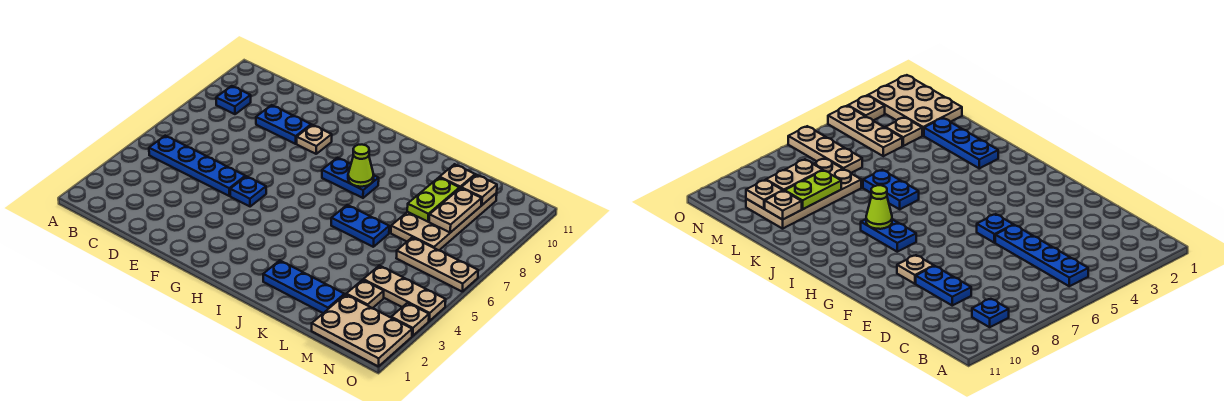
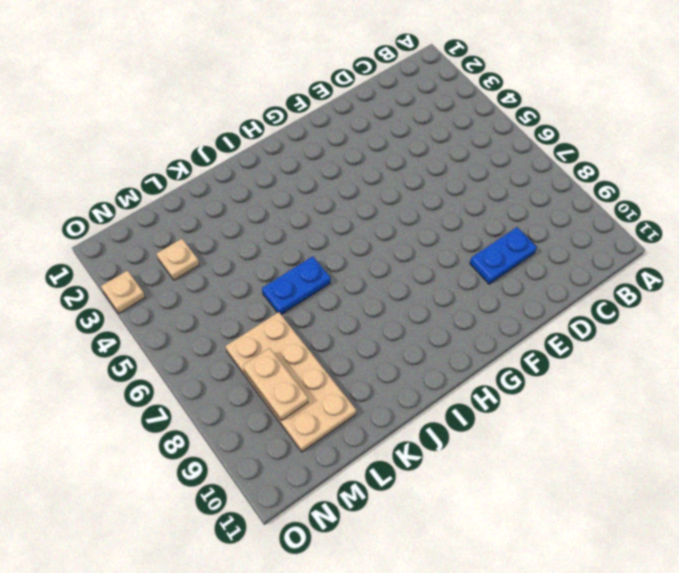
none -> blue 1x4 plate [149,136,245,196]
none -> blue 1x1 plate [216,86,251,114]
none -> blue 1x1 plate [230,176,266,206]

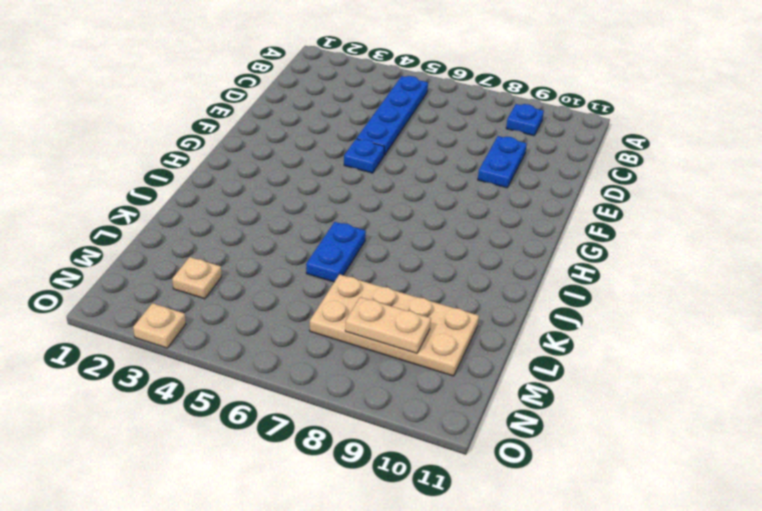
none -> tan 1x1 plate [297,125,332,154]
none -> blue 1x2 plate [322,158,379,198]
none -> blue 1x3 plate [263,260,344,313]

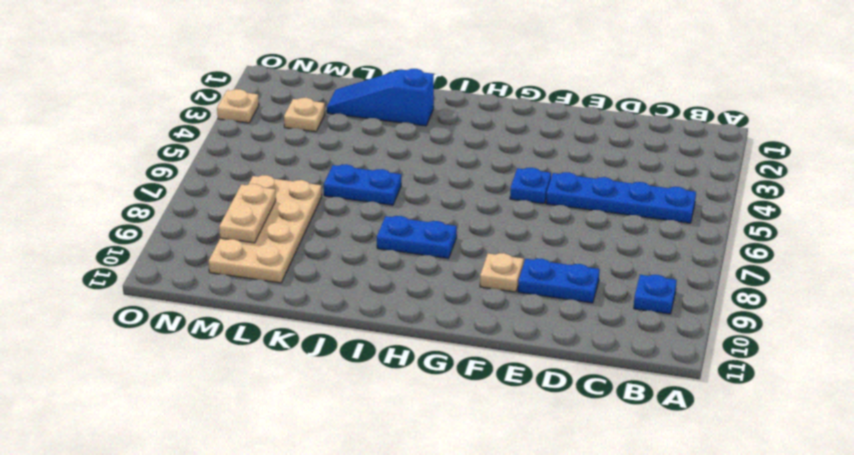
blue 1x3 slope [327,69,434,126] -> blue 1x3 plate [263,260,344,313]
none -> tan 2x3 plate [312,294,412,367]
none -> tan 1x3 plate [363,265,446,321]
none -> tan 1x3 plate [397,237,478,291]

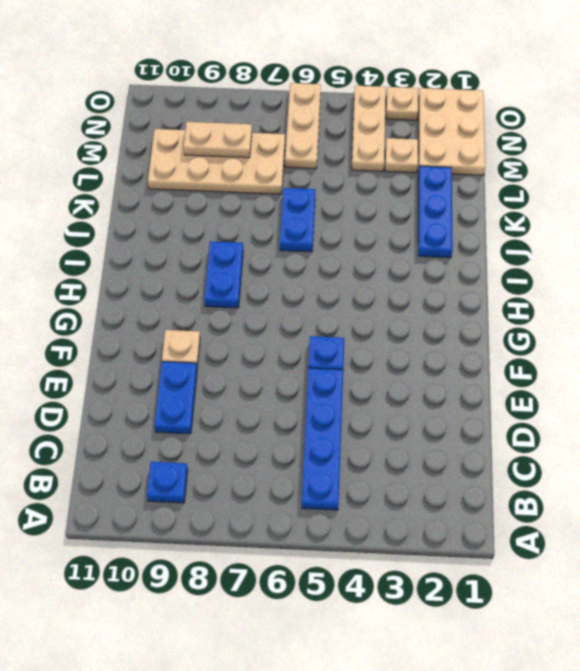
none -> lime 1x1 cone [348,145,374,187]
none -> lime 1x2 plate [407,178,460,222]
none -> tan 1x1 plate [440,164,475,188]

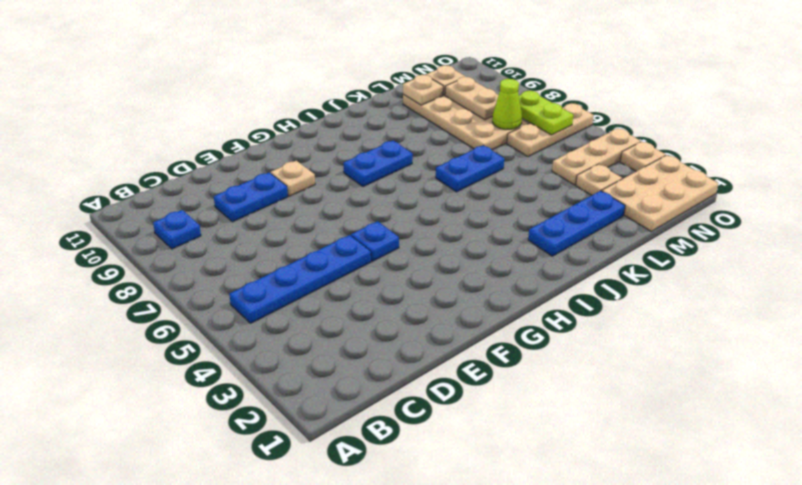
lime 1x1 cone [492,79,522,129] -> lime 1x1 cone moved to [348,145,374,187]
lime 1x2 plate [519,91,573,135] -> lime 1x2 plate moved to [407,178,460,222]

